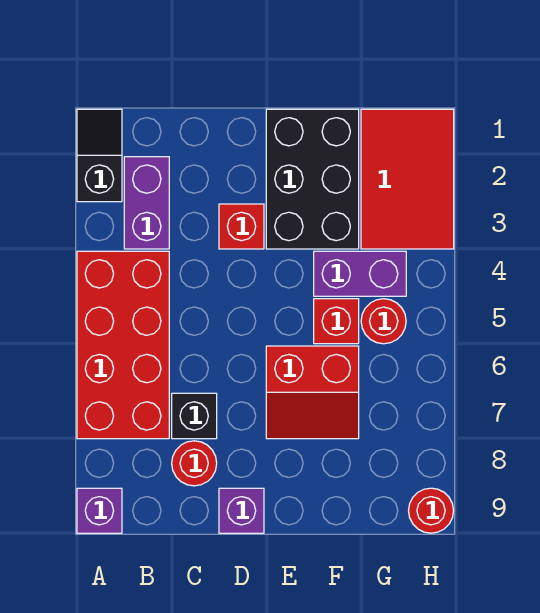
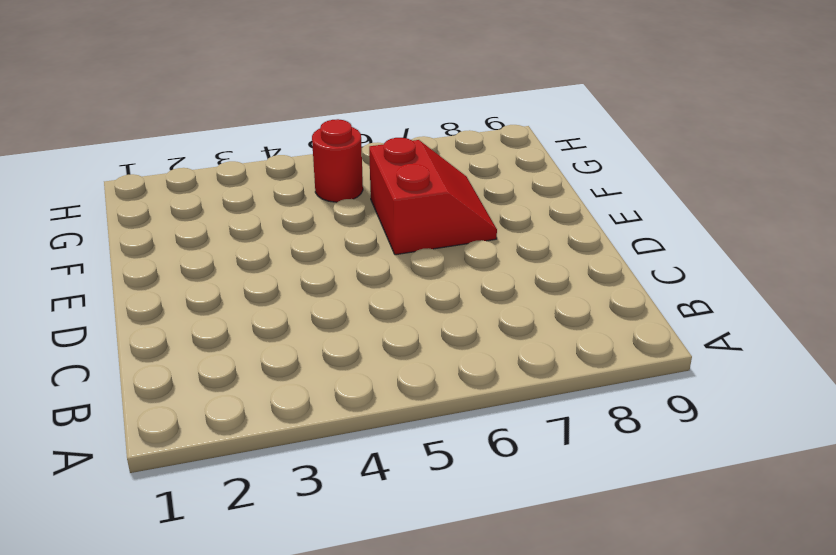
none -> black 1x2 slope [77,109,122,202]
none -> red 2x4 brick [77,251,169,439]
none -> purple 1x1 brick [77,488,122,533]

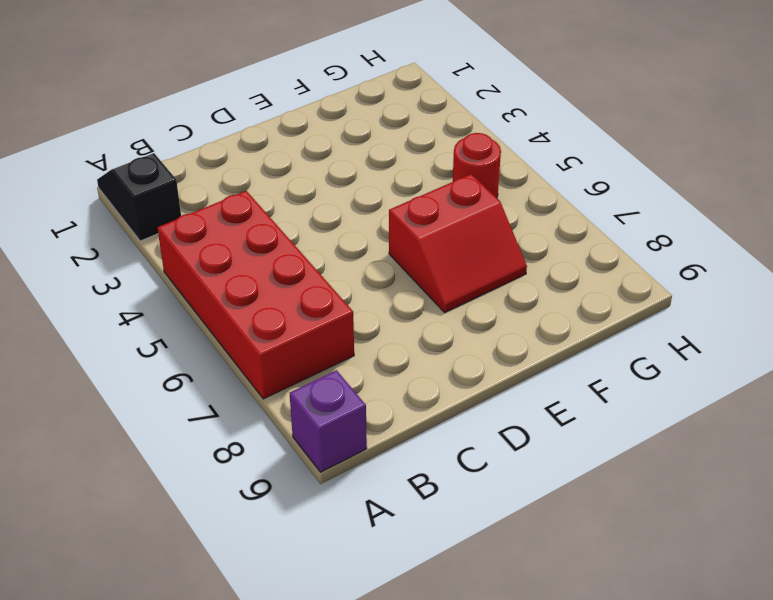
none -> purple 1x2 brick [124,157,169,249]
none -> black 1x1 brick [172,393,217,439]
none -> red 1x1 round brick [172,441,217,486]

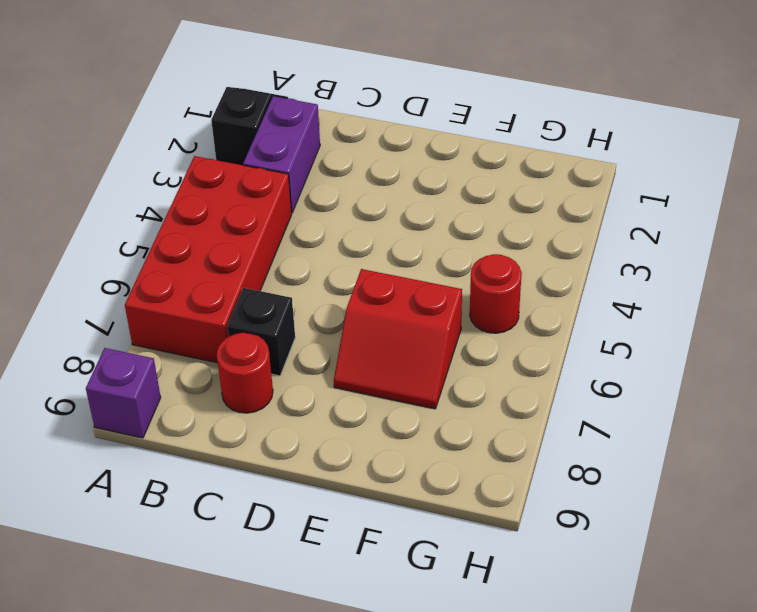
none -> red 1x1 brick [219,204,264,249]
none -> purple 1x1 brick [219,488,264,533]
none -> black 2x3 brick [266,109,359,249]

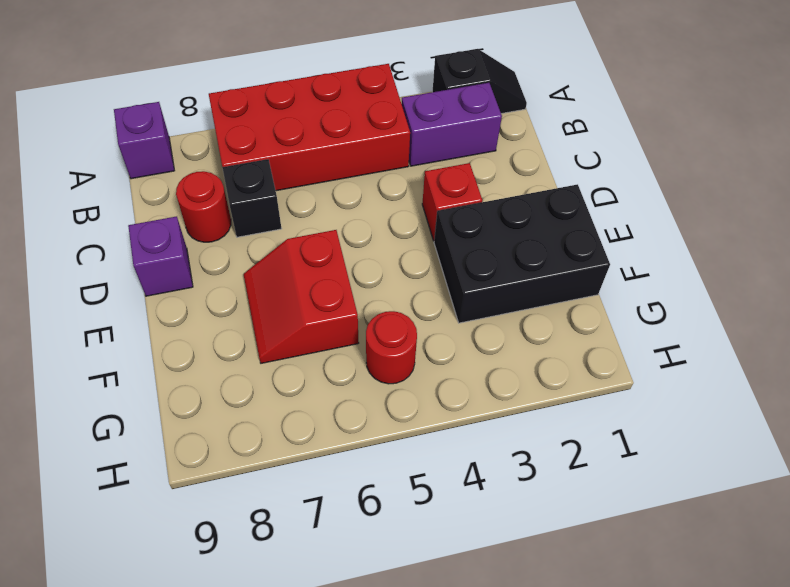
none -> purple 1x2 brick [314,251,406,296]
none -> red 1x1 brick [314,299,359,344]
none -> red 2x3 tile [361,109,454,249]

